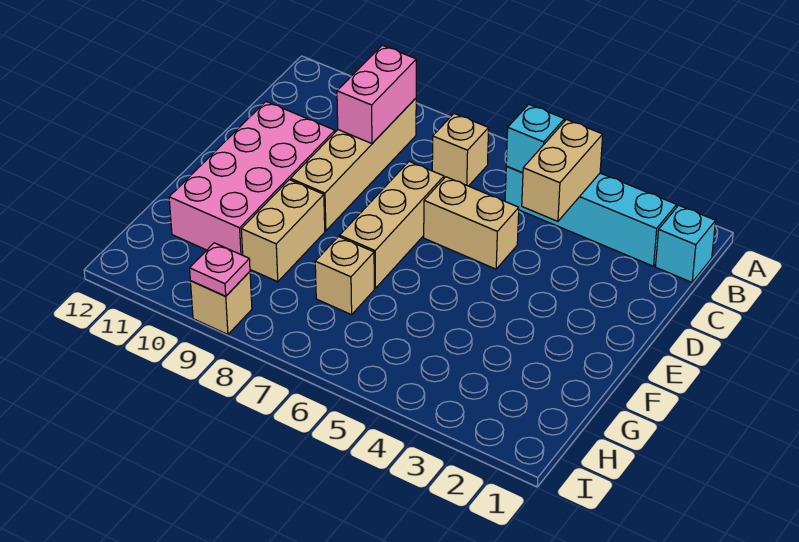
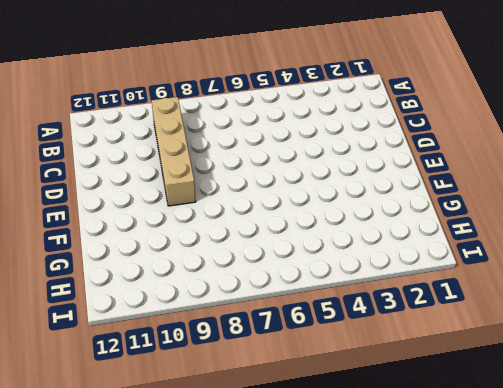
none -> cyan 1x1 brick [655,205,716,282]
none -> cyan 1x4 brick [505,166,677,266]
none -> tan 1x1 brick [432,114,489,186]

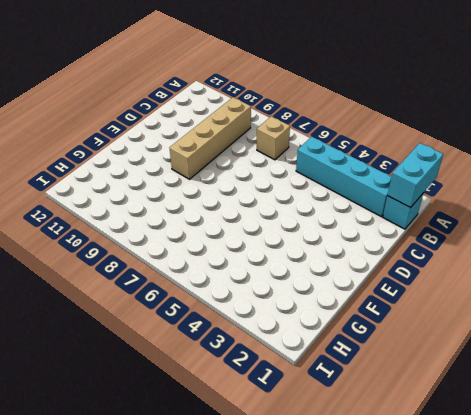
cyan 1x2 brick [388,143,443,208] -> none
none -> tan 1x2 brick [424,177,519,269]
none -> tan 1x3 brick [340,161,444,288]
none -> pink 2x4 brick [169,102,335,255]

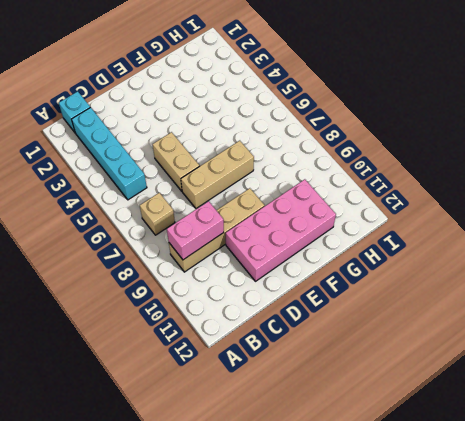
none -> tan 1x2 brick [241,180,325,282]
none -> tan 1x1 brick [315,237,374,315]
none -> tan 1x1 brick [190,272,252,334]

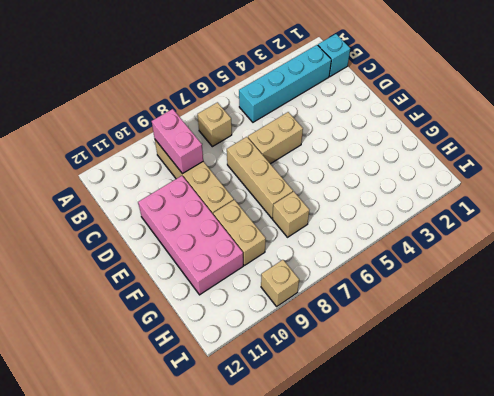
none -> tan 1x2 brick [522,120,603,221]
none -> cyan 1x1 brick [506,104,565,173]
none -> pink 1x1 plate [190,243,250,296]

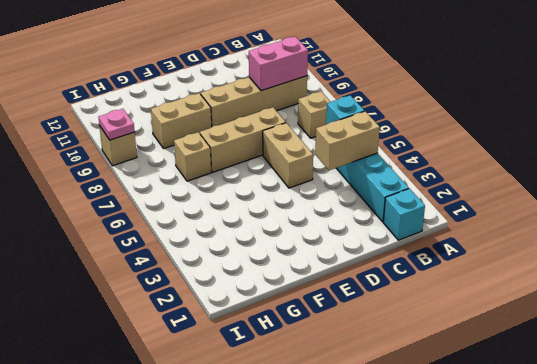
none -> pink 2x4 brick [169,102,335,255]

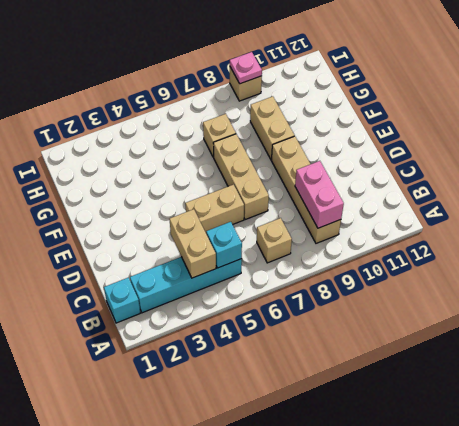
none -> pink 2x4 brick [169,102,335,255]

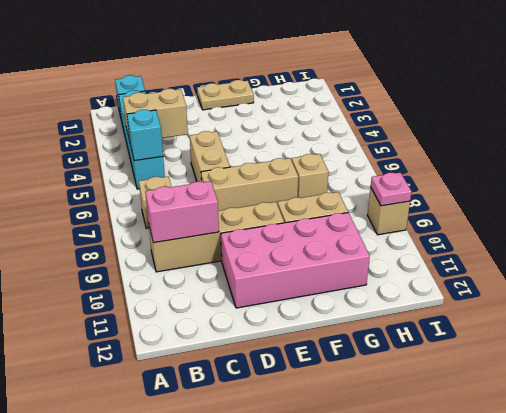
tan 1x2 plate [197,80,254,110] -> none

